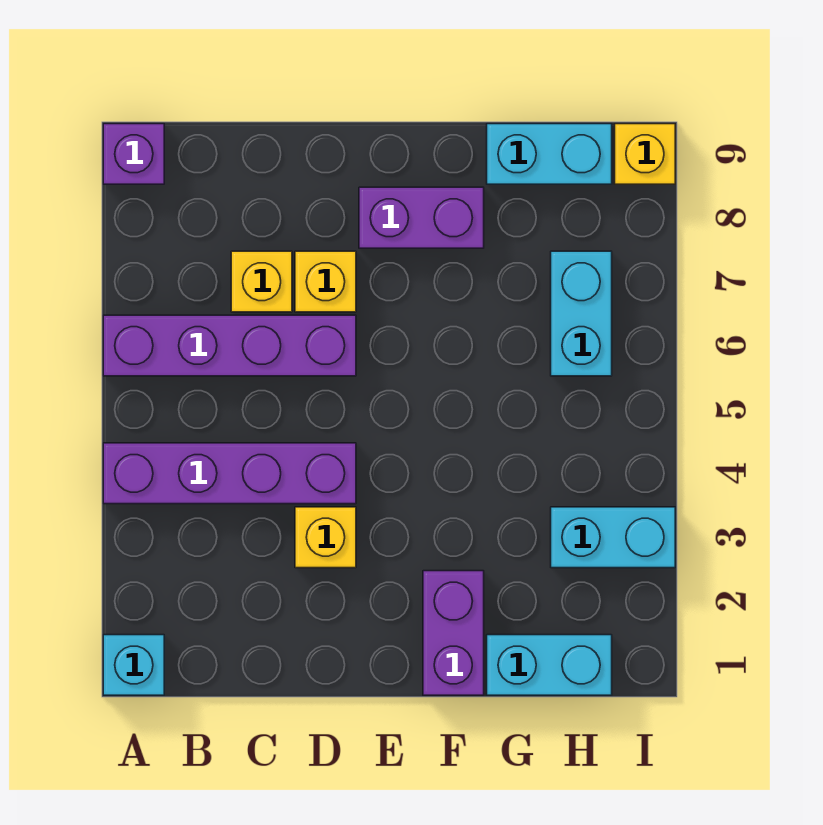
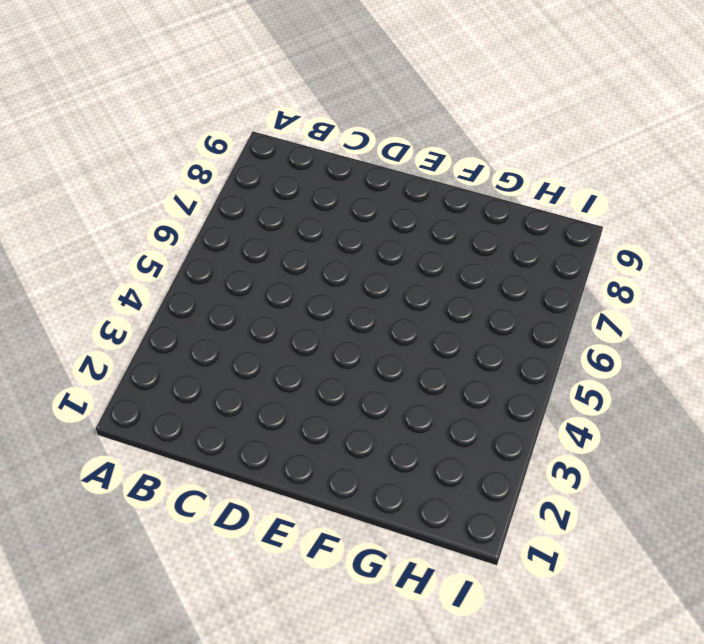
none -> cyan 1x1 brick [103,635,164,695]
none -> purple 1x4 brick [103,443,356,504]
none -> purple 1x4 brick [103,315,356,376]

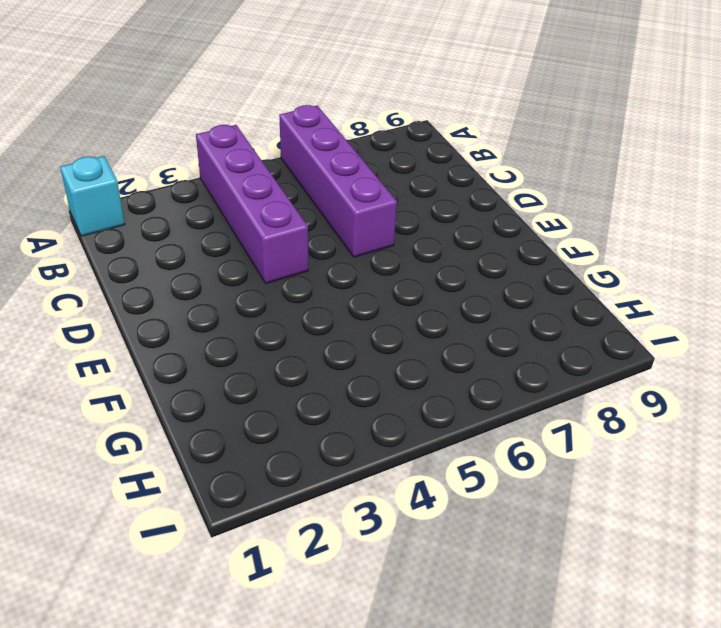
none -> purple 1x1 brick [103,124,164,184]
none -> yellow 1x1 brick [231,251,292,312]
none -> yellow 1x1 brick [295,507,356,568]

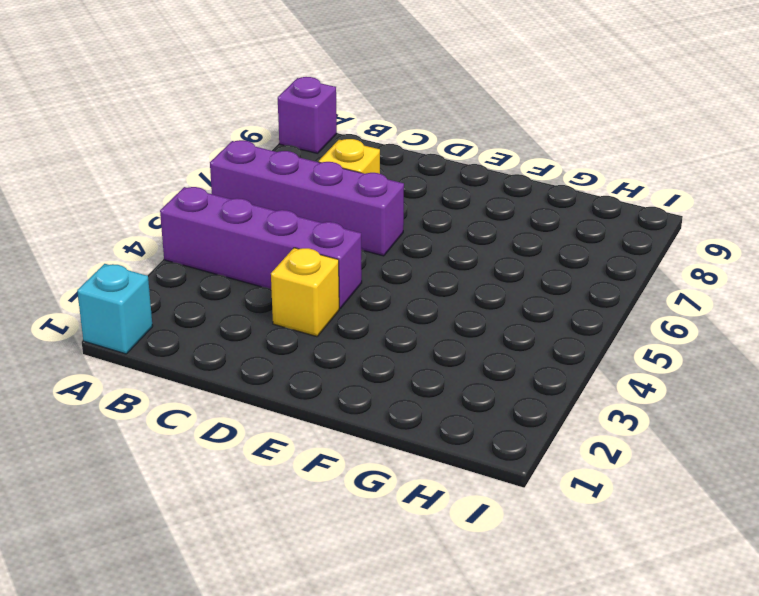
none -> yellow 1x1 brick [295,251,356,312]
none -> purple 1x2 brick [359,187,484,248]
none -> purple 1x2 brick [423,571,484,695]

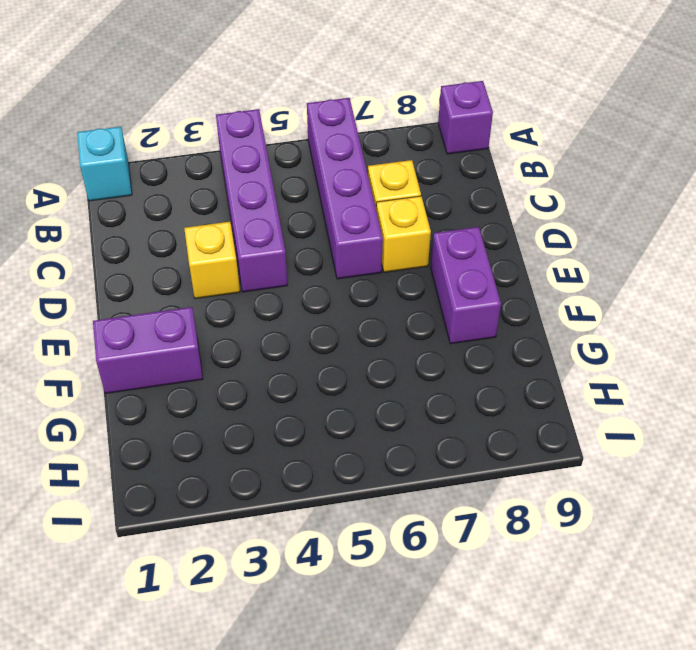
none -> cyan 1x2 brick [487,635,612,695]
none -> cyan 1x2 brick [487,124,612,184]
none -> cyan 1x2 brick [551,507,675,568]

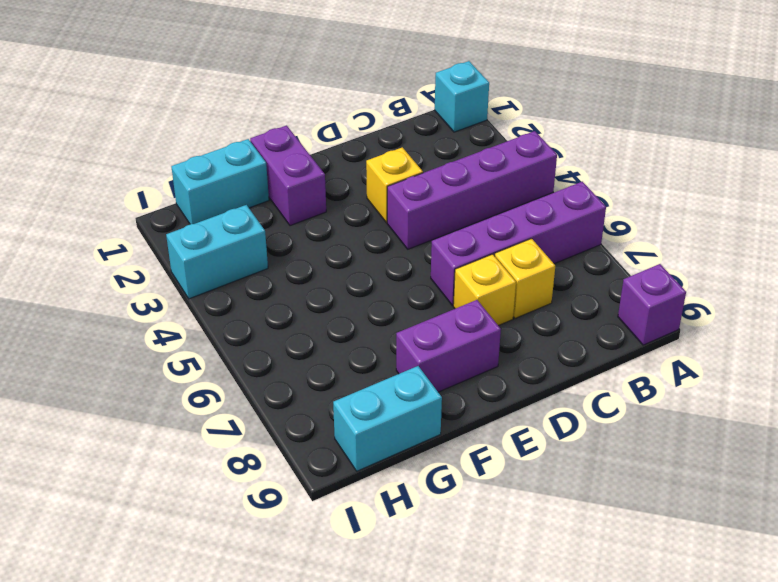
none -> cyan 1x2 brick [551,251,612,376]
none -> yellow 1x1 brick [615,124,675,184]

